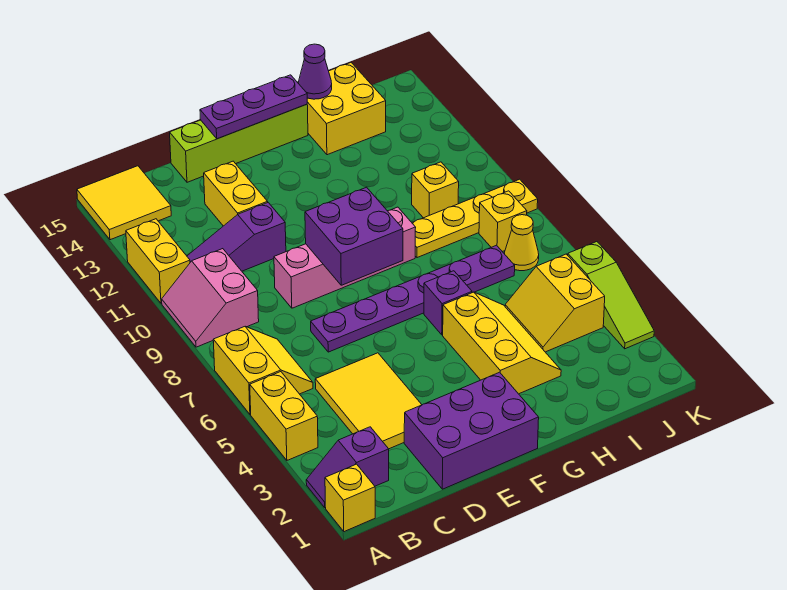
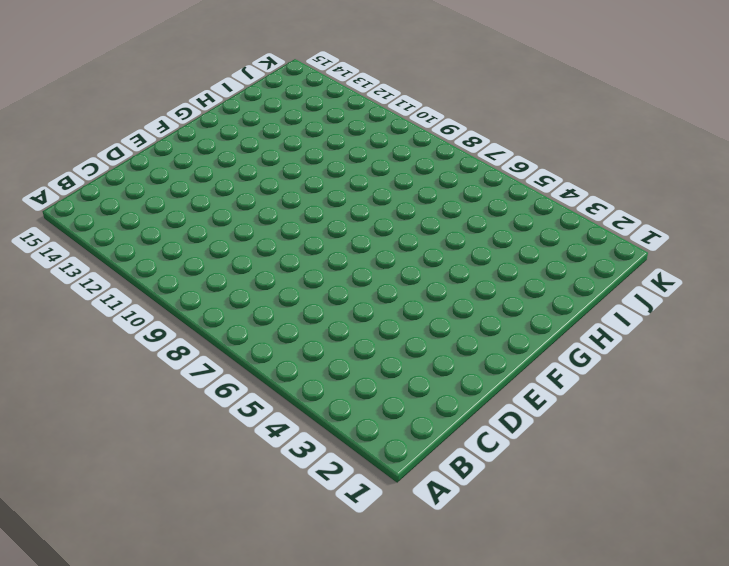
none -> yellow 1x1 brick [325,464,375,532]
none -> purple 1x2 slope [306,427,389,507]
none -> yellow 1x2 brick [250,372,318,460]

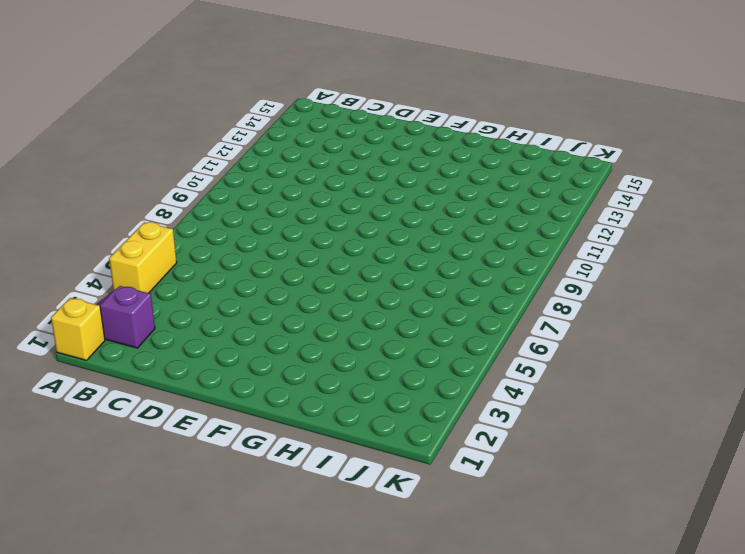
none -> yellow 2x2 slope [213,327,313,414]
none -> pink 2x2 slope [162,249,259,347]
none -> yellow 1x2 brick [126,219,190,304]

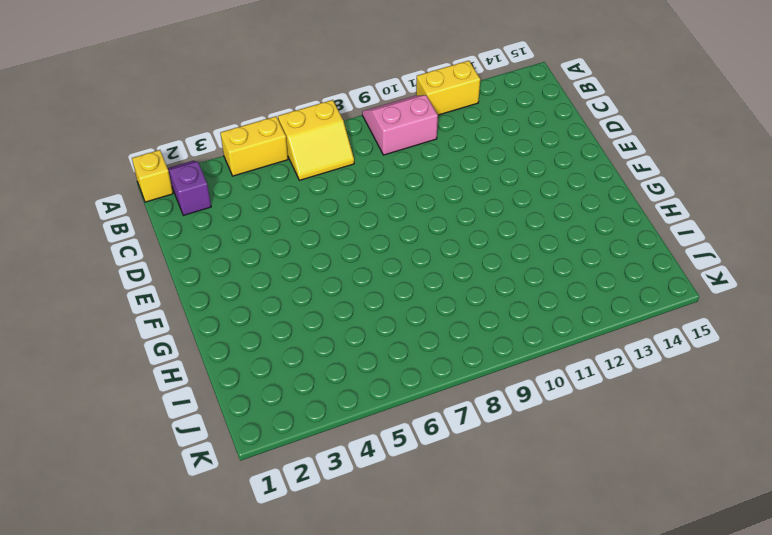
none -> yellow 2x2 tile [77,166,171,240]
none -> purple 1x3 slope [187,203,286,271]
none -> yellow 2x3 tile [315,353,422,449]

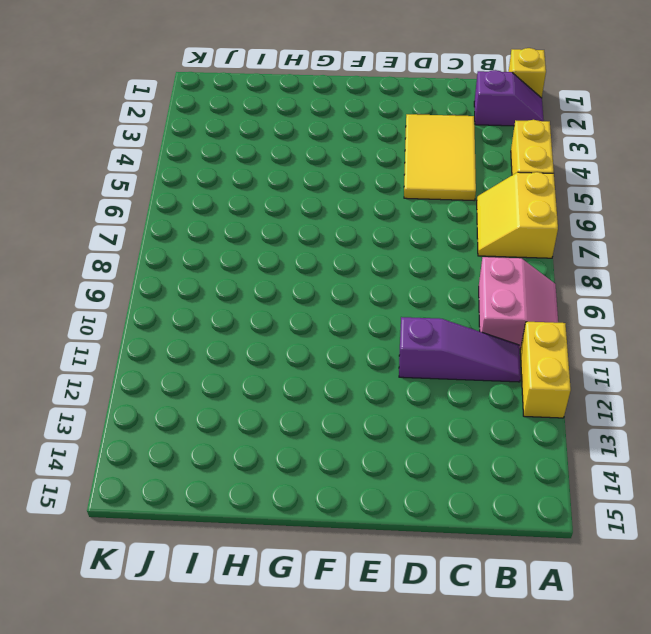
none -> yellow 2x2 tile [77,166,171,240]
none -> purple 2x3 brick [404,372,539,489]
none -> purple 1x6 plate [311,245,515,352]

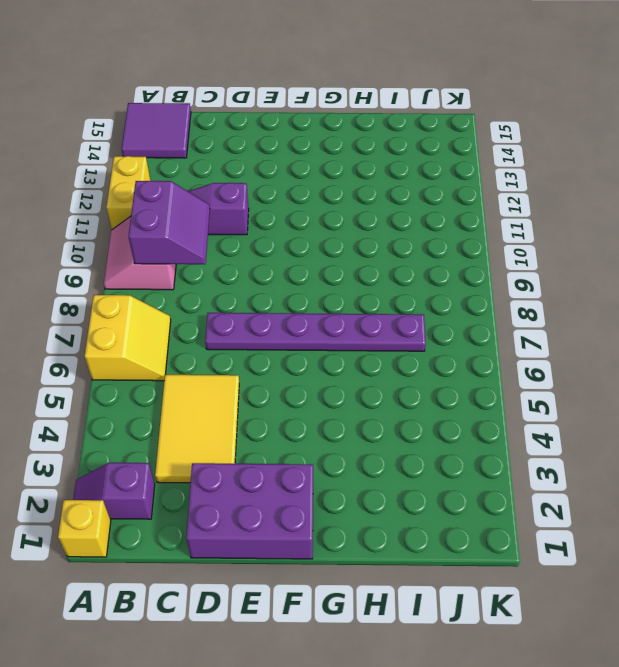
purple 2x2 tile [122,103,191,158] -> yellow 2x2 tile [77,166,171,240]
purple 2x2 slope [128,181,210,264] -> none
none -> yellow 1x2 brick [250,372,318,460]
none -> pink 1x4 brick [274,207,416,308]
none -> yellow 1x2 brick [204,161,268,226]

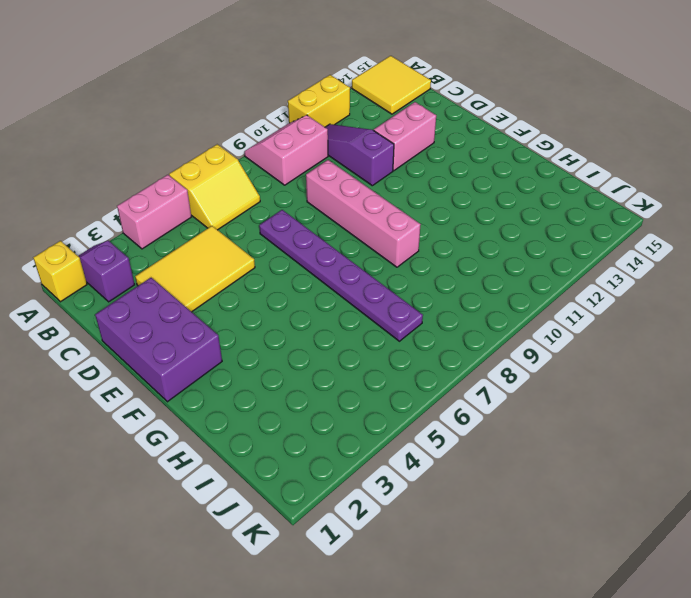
pink 1x2 brick [117,175,191,249] -> yellow 1x2 brick [250,372,318,460]
pink 1x2 brick [374,102,436,171] -> yellow 1x2 brick [204,161,268,226]
none -> lime 1x4 brick [170,104,308,182]
none -> yellow 2x3 slope [443,292,561,394]
none -> purple 1x1 brick [424,271,472,335]

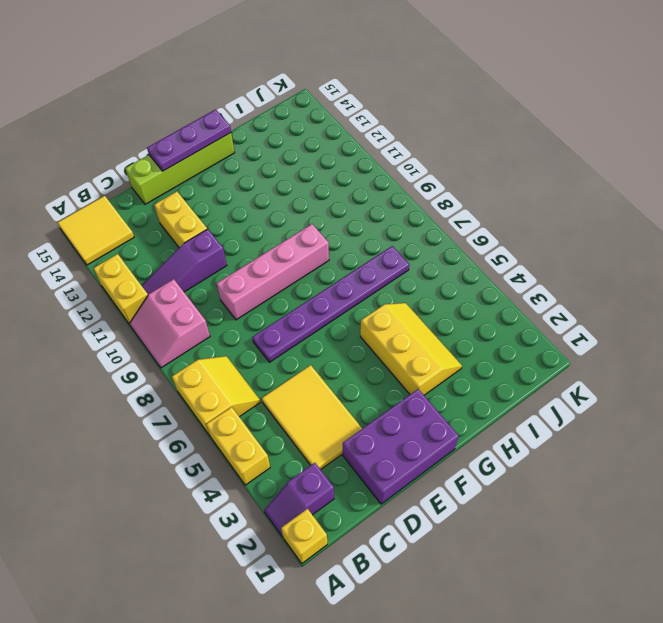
none -> purple 1x1 brick [424,271,472,335]
none -> yellow 1x4 plate [412,179,538,258]
none -> yellow 2x2 brick [307,63,386,155]

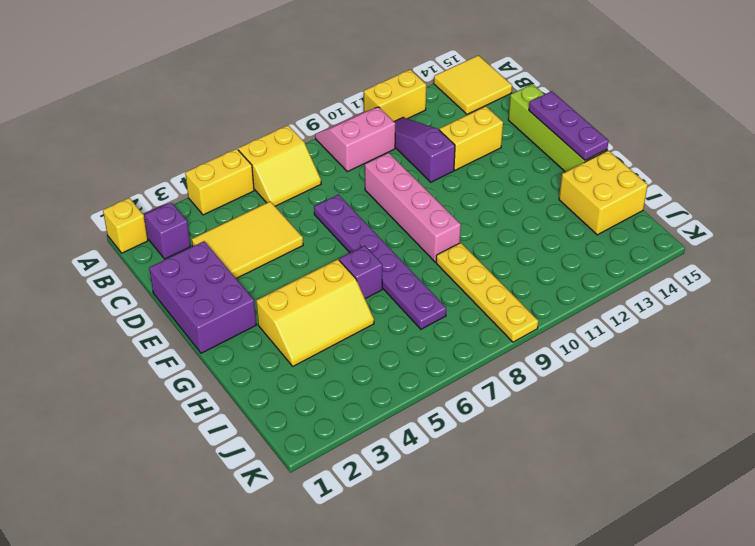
none -> yellow 2x2 slope [505,254,605,352]
none -> yellow 1x1 brick [412,162,459,218]
none -> yellow 1x1 cone [504,215,539,271]

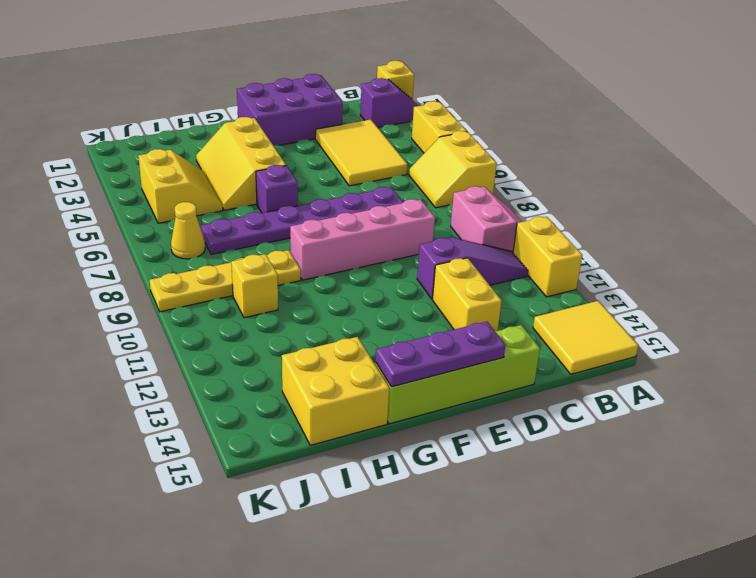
none -> yellow 1x1 brick [479,191,527,252]
none -> lime 1x3 slope [568,242,654,349]
none -> purple 2x2 brick [305,187,403,285]

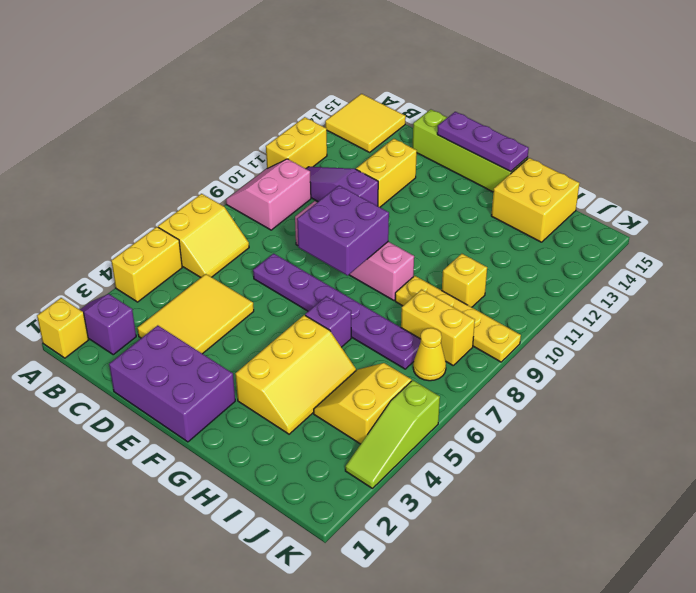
yellow 1x2 brick [401,290,475,365] -> yellow 1x1 brick [479,191,527,252]
none -> purple 1x1 cone [298,44,332,99]

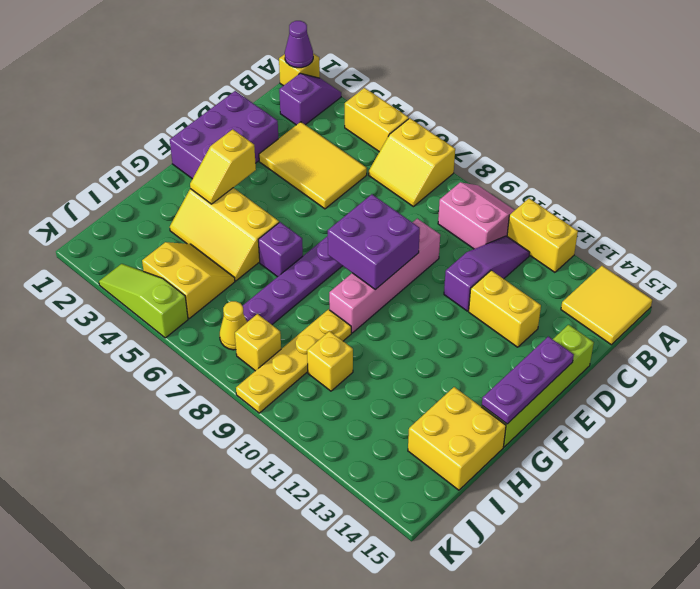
purple 1x1 cone [285,21,313,68] -> purple 1x1 cone moved to [298,44,332,99]
yellow 1x2 slope [190,129,256,204] -> none

